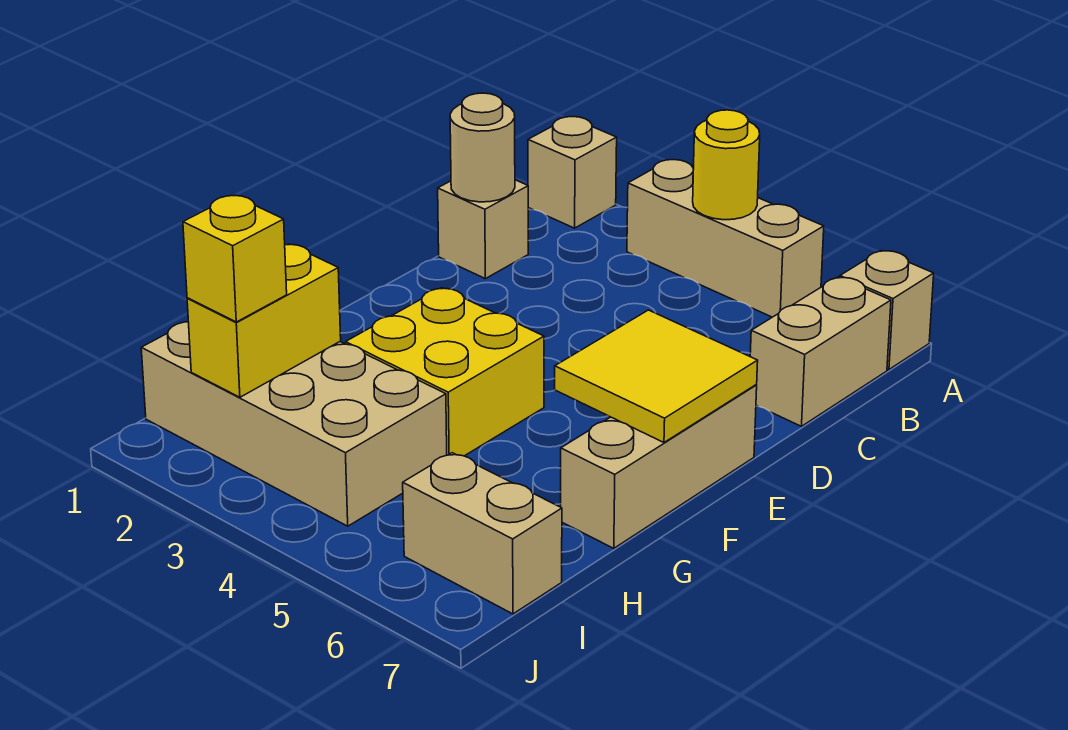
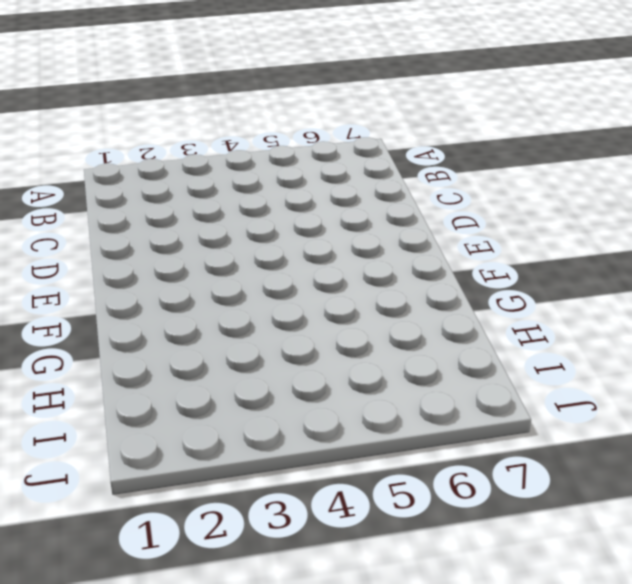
none -> tan 1x1 brick [528,117,617,228]
none -> tan 1x3 brick [627,160,824,317]
none -> tan 1x1 brick [840,251,934,370]

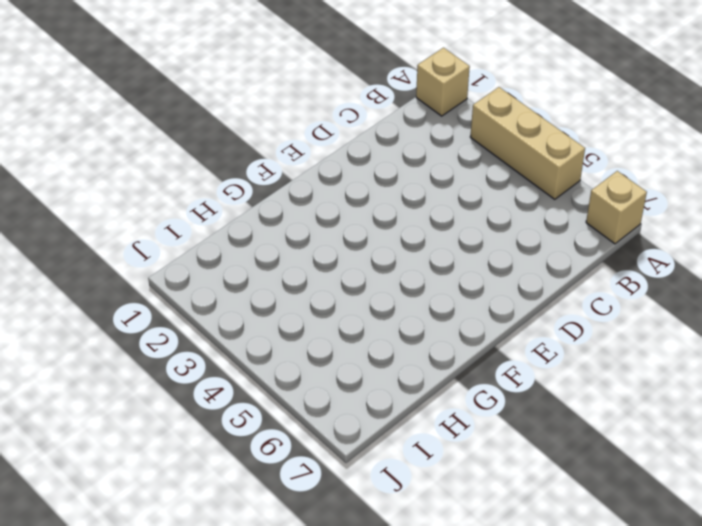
none -> tan 1x2 brick [750,277,891,426]
none -> tan 1x1 brick [438,180,528,279]
none -> tan 1x3 brick [561,385,757,548]

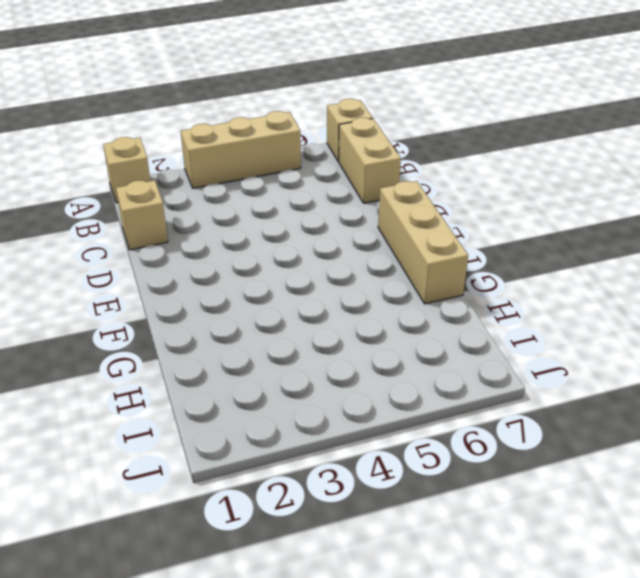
none -> yellow 2x2 brick [346,288,544,456]
none -> tan 2x4 brick [141,322,447,526]
none -> tan 1x2 brick [403,453,562,614]

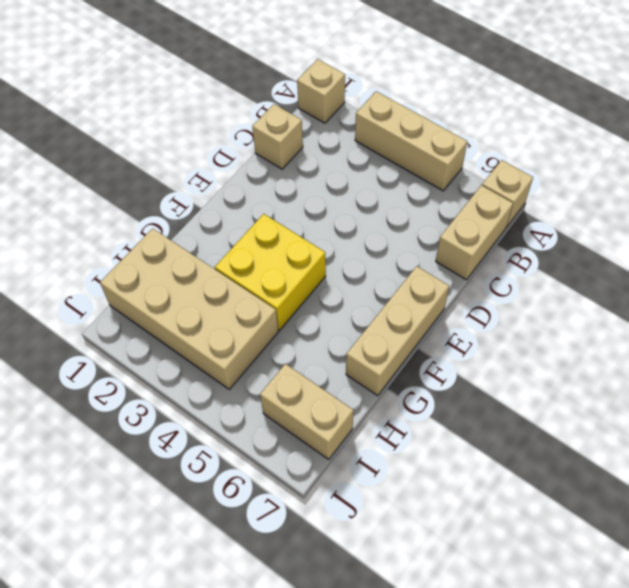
none -> yellow 1x1 round brick [693,110,760,220]
none -> tan 1x1 round brick [450,93,515,202]
none -> yellow 2x2 tile [555,310,758,442]

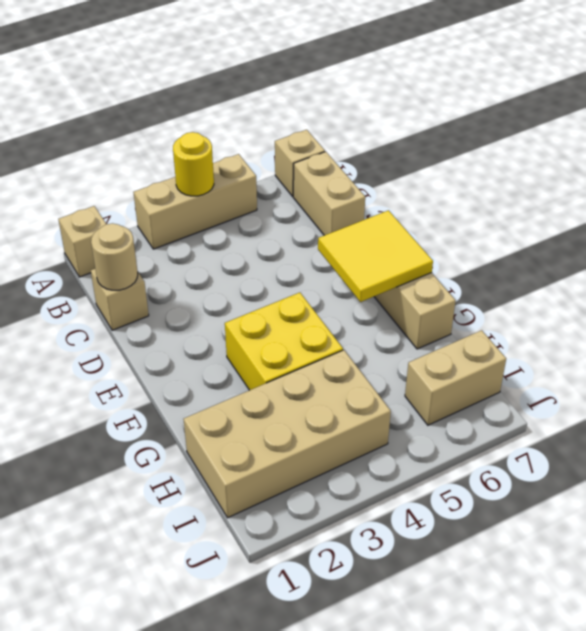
none -> yellow 1x2 brick [187,244,341,397]
none -> yellow 1x1 brick [183,196,287,322]

